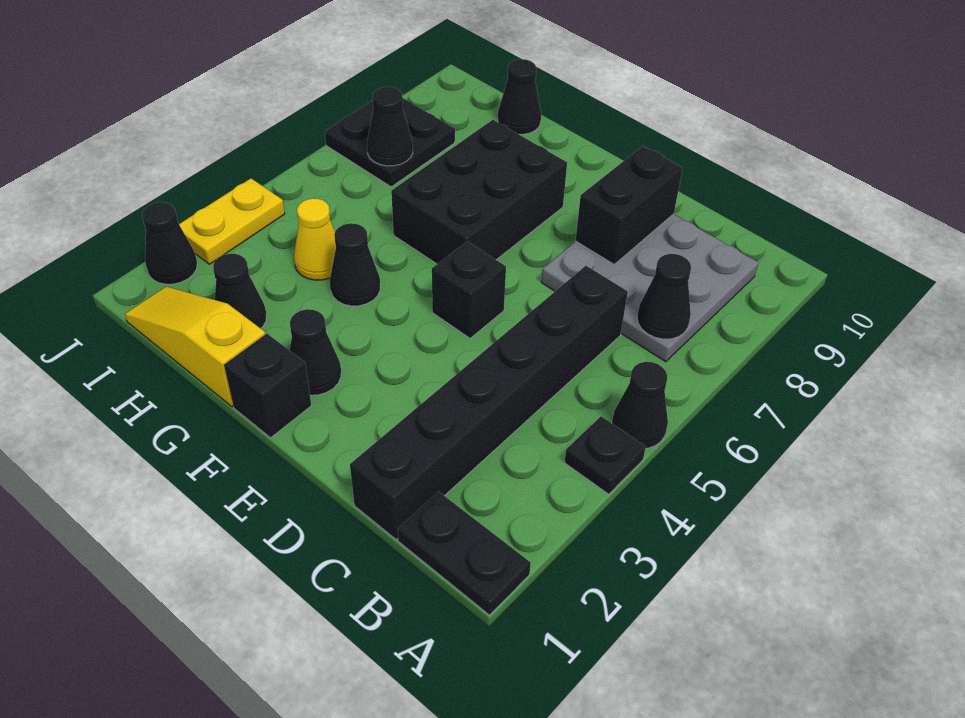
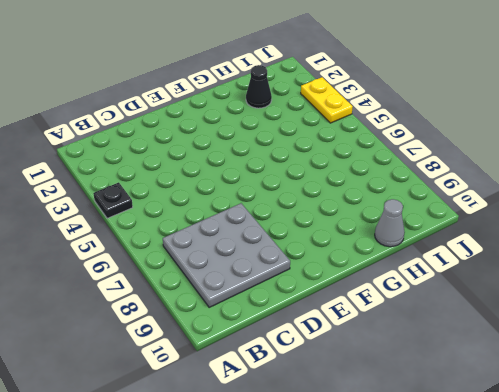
grey 1x1 cone [375,199,405,247] -> black 1x1 cone [498,59,541,134]
none -> black 1x2 plate [397,492,531,615]
none -> black 1x1 cone [612,362,668,448]
none -> black 1x6 brick [350,266,628,539]

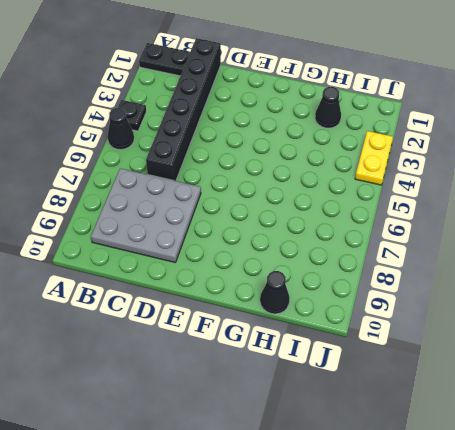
none -> black 1x1 brick [432,242,506,338]
none -> black 1x1 brick [224,334,311,438]
none -> black 1x1 cone [290,309,341,395]

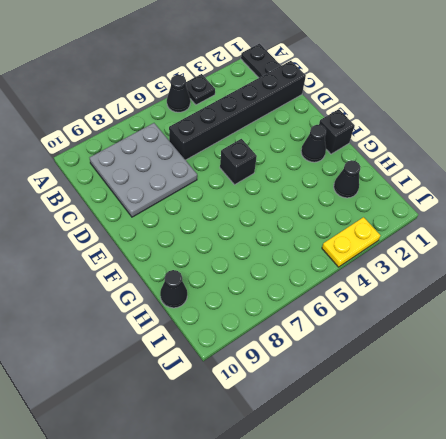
none -> black 2x3 brick [391,120,567,264]
none -> yellow 1x3 slope [125,287,265,407]
none -> black 1x1 cone [330,223,380,306]

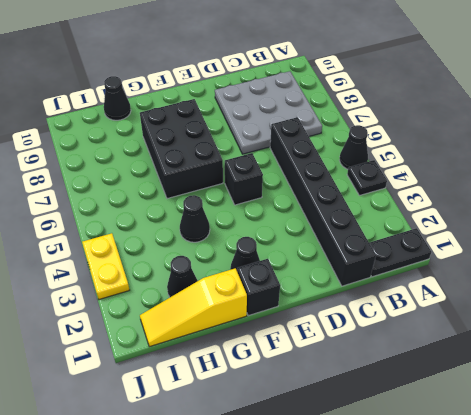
none -> yellow 1x1 cone [294,198,336,280]
none -> black 2x2 plate [325,98,455,187]
none -> black 1x1 cone [142,202,197,284]

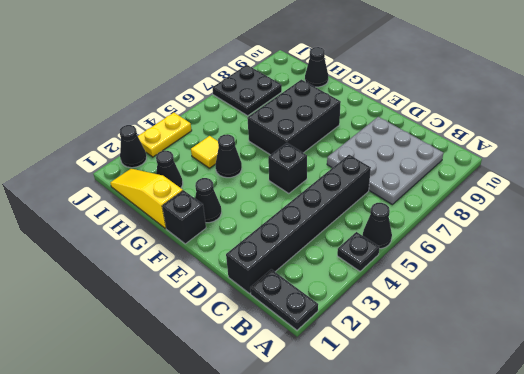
yellow 1x1 tile [191,136,219,168] -> yellow 1x1 cone [294,198,336,280]
none -> black 1x1 cone [637,254,691,339]
none -> black 1x2 brick [575,146,683,264]
none -> black 1x1 cone [367,87,413,166]

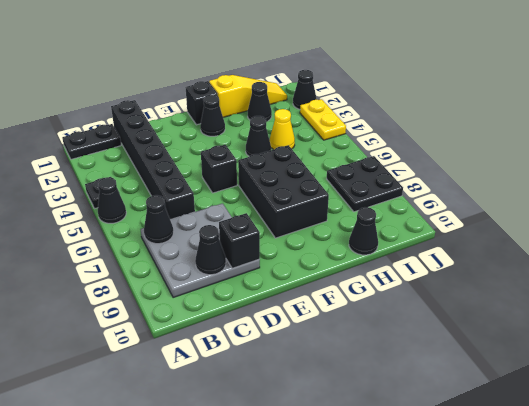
black 1x1 cone [195,225,226,275] -> black 1x1 cone moved to [367,87,413,166]
black 1x1 brick [219,213,260,268] -> black 1x2 brick [575,146,683,264]

